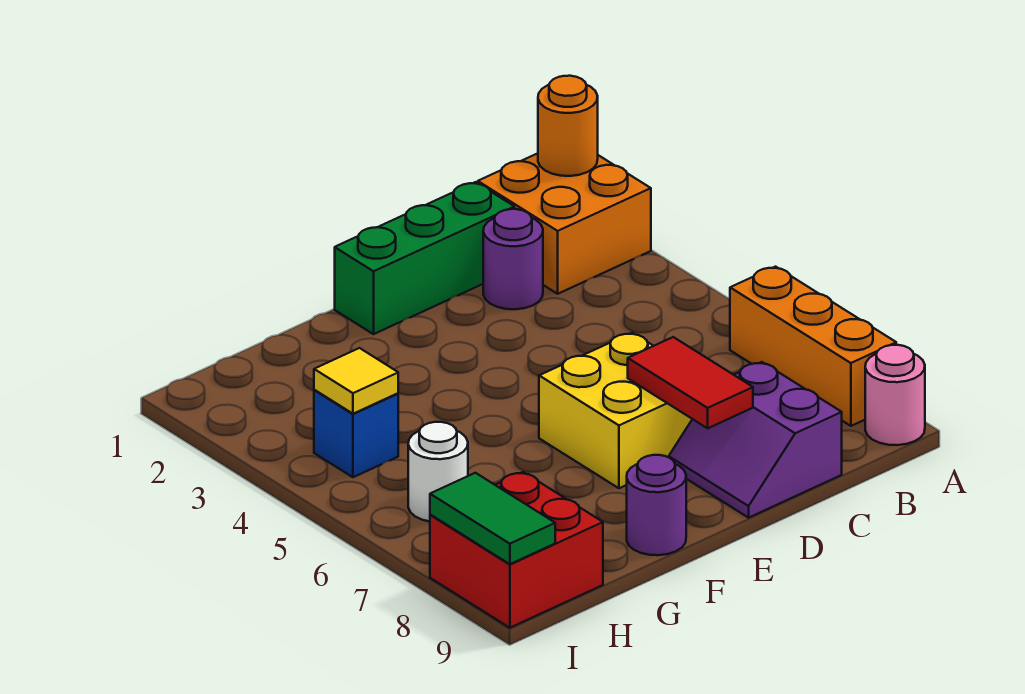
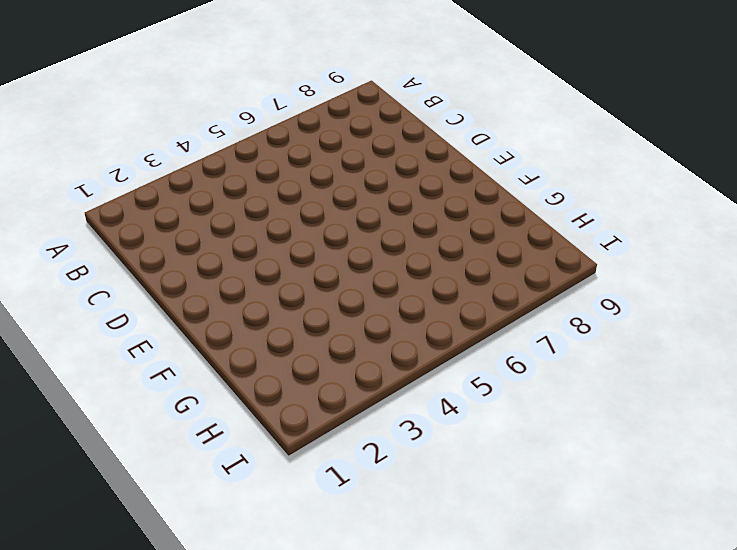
none -> orange 2x2 brick [478,153,651,294]
none -> orange 1x3 brick [730,267,896,426]
none -> pink 1x1 round brick [865,345,925,445]

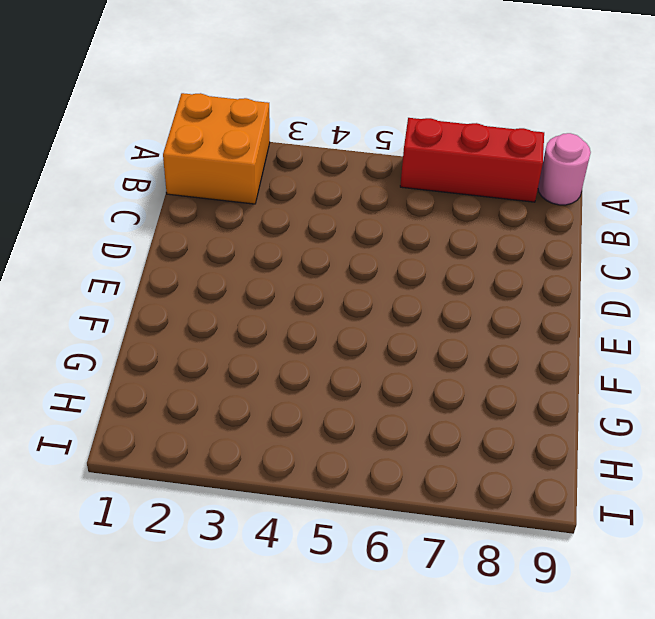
red 1x3 brick [400,118,544,202] -> orange 1x3 brick [730,267,896,426]
none -> green 1x3 brick [335,182,514,334]
none -> purple 1x1 round brick [483,209,543,309]
none -> purple 2x2 slope [669,362,842,518]

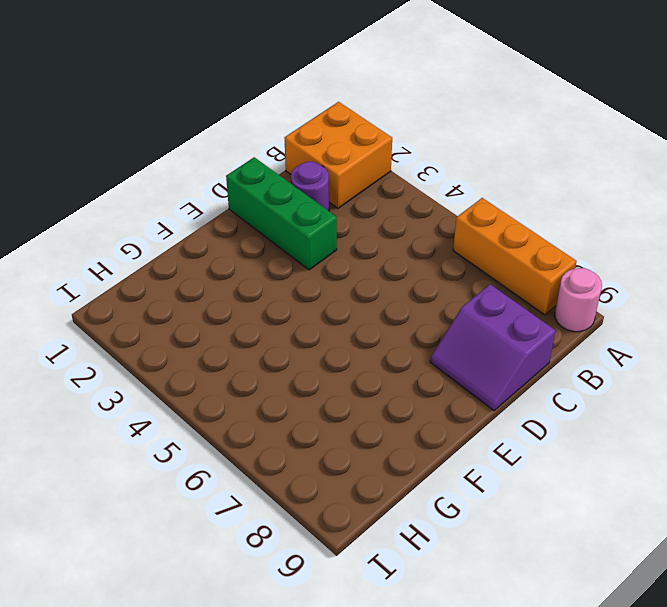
green 1x3 brick [226,157,337,270] -> green 1x3 brick turned to [335,182,514,334]
none -> yellow 2x2 brick [539,333,692,488]
none -> purple 1x1 round brick [627,455,686,555]
none -> blue 1x1 brick [314,390,398,477]

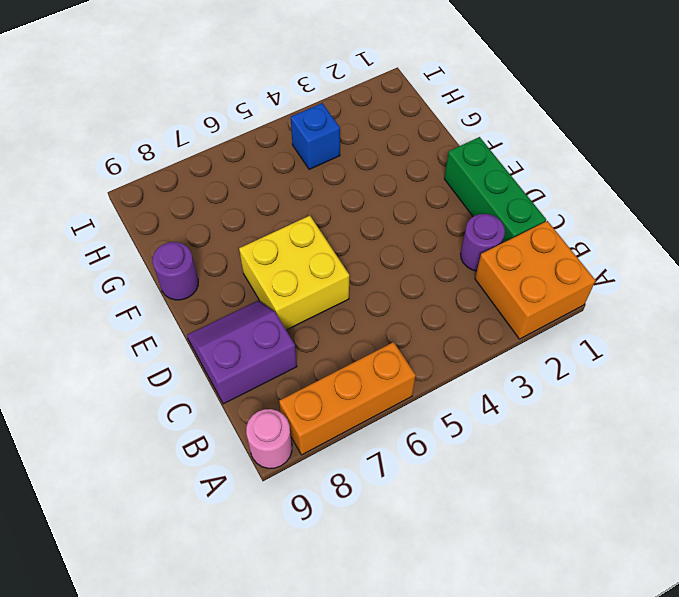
none -> white 1x1 round brick [408,422,468,521]
none -> red 2x2 brick [430,472,603,628]
none -> orange 1x1 round brick [538,76,598,176]

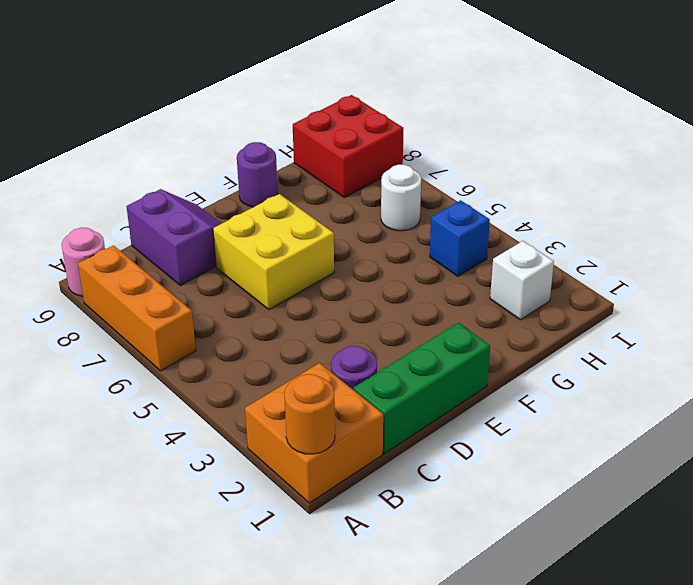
white 1x1 brick [490,241,554,320] -> none
none -> red 1x2 tile [628,337,753,428]
none -> yellow 1x1 tile [314,348,398,414]
none -> green 1x2 tile [430,473,555,564]

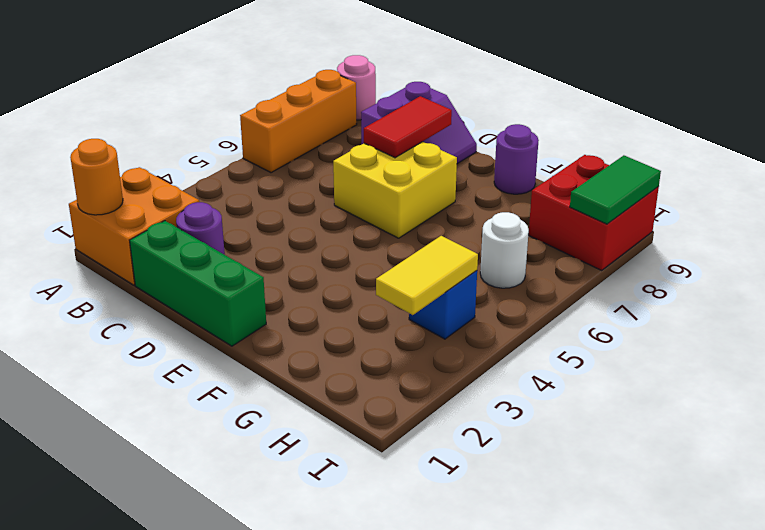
yellow 1x2 tile [376,236,478,315] -> yellow 1x1 tile [314,348,398,414]

